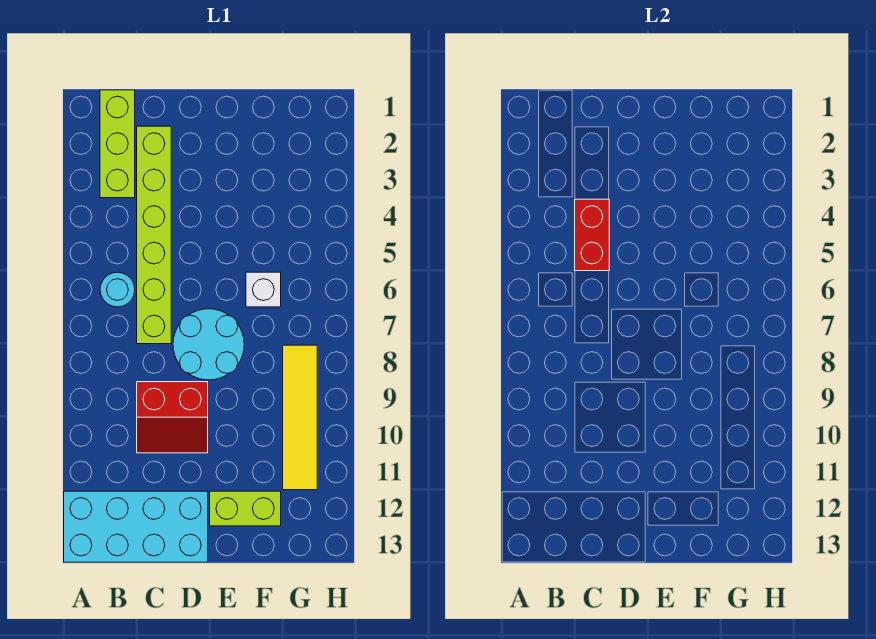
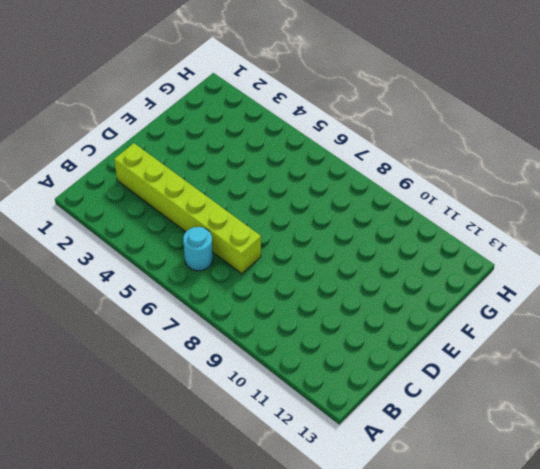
none -> cyan 2x4 brick [64,491,208,562]
none -> lime 1x3 brick [100,90,135,198]

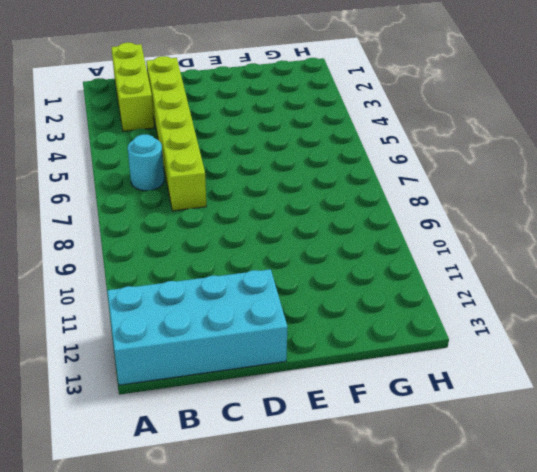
none -> red 2x2 slope [137,382,208,453]
none -> cyan 2x2 round brick [173,309,244,380]

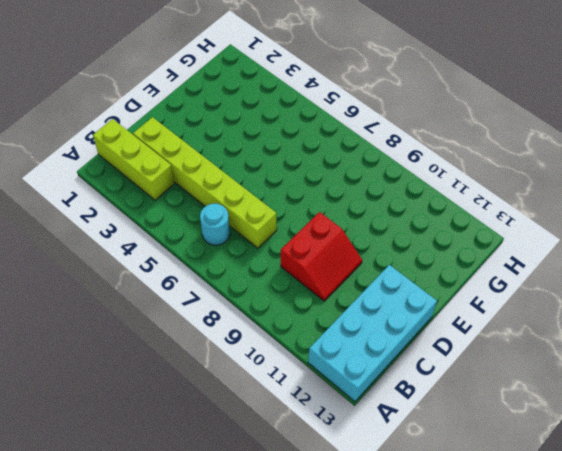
none -> cyan 2x2 round brick [173,309,244,380]
none -> lime 1x2 brick [210,491,281,526]

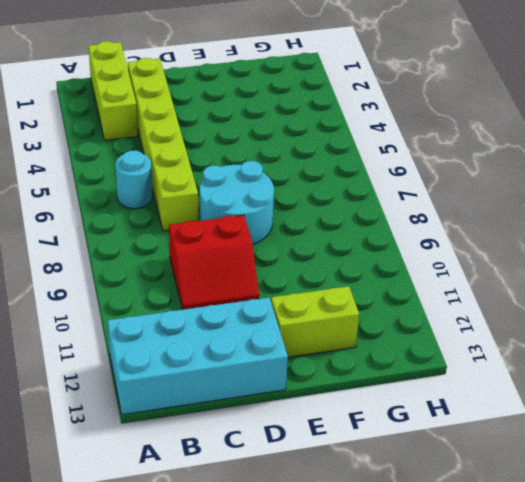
none -> white 1x1 brick [246,272,281,307]
none -> yellow 1x4 tile [283,345,317,490]

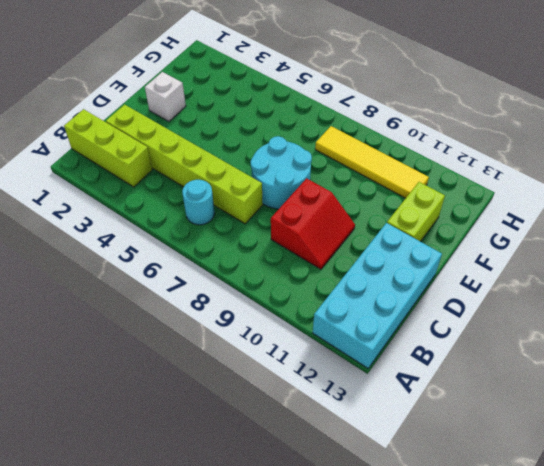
white 1x1 brick [145,72,186,121] -> white 1x1 brick moved to [246,272,281,307]
none -> red 1x2 brick [575,199,609,271]

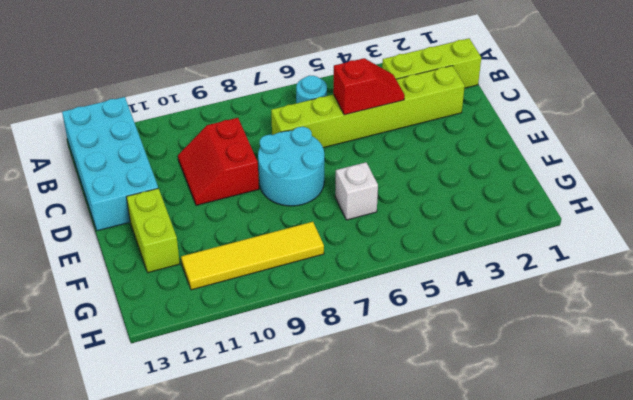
red 1x2 slope [333,58,405,115] -> red 1x2 brick [575,199,609,271]

